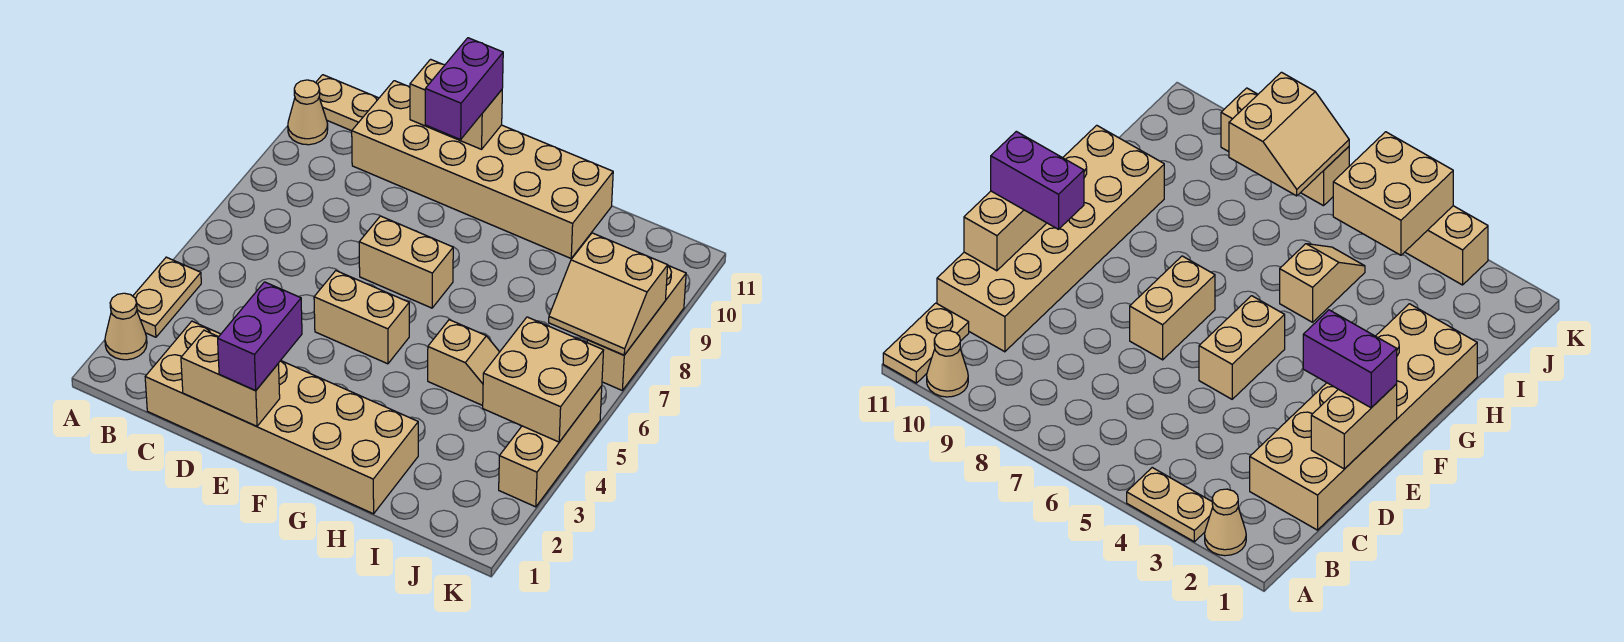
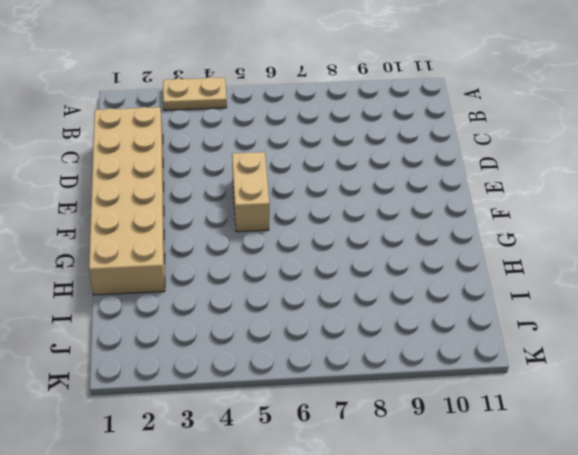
none -> tan 1x1 cone [105,293,147,360]
none -> tan 1x1 cone [288,80,328,145]
none -> tan 1x2 plate [316,75,379,131]

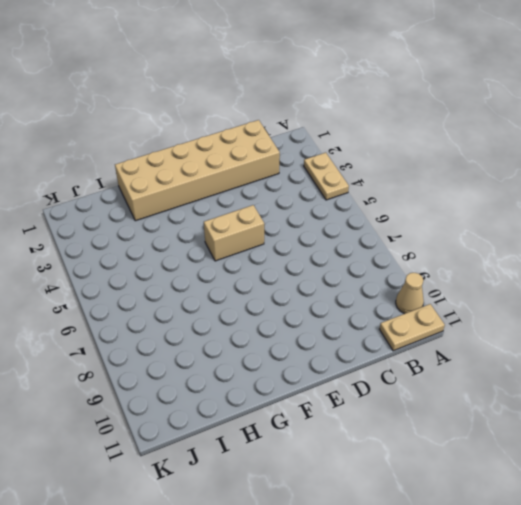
none -> tan 1x1 cone [105,293,147,360]
none -> tan 2x6 brick [352,81,613,258]
none -> tan 1x2 brick [359,216,453,308]

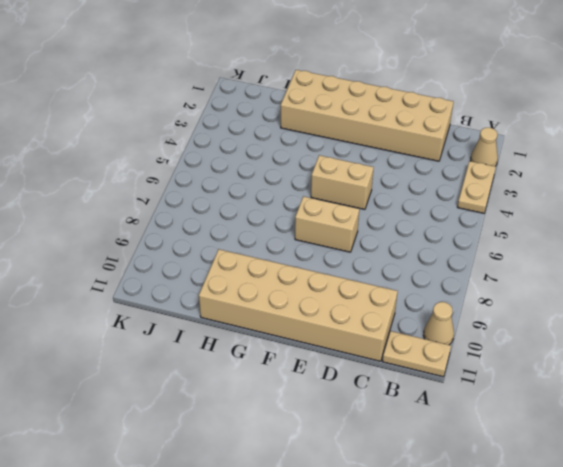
none -> tan 1x2 slope [428,320,499,406]
none -> tan 1x3 brick [499,386,602,507]
none -> tan 1x3 brick [587,266,686,390]

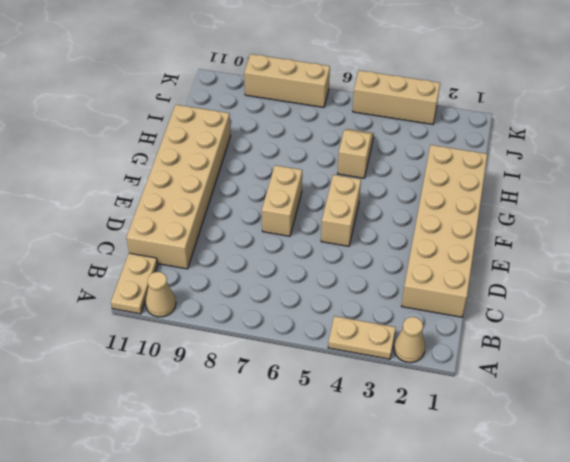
none -> tan 1x2 brick [181,330,280,426]
none -> tan 1x2 brick [410,59,502,149]
none -> tan 2x2 brick [483,317,604,442]

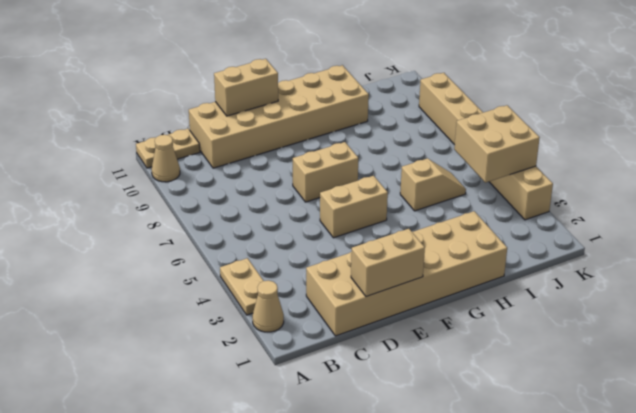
none -> tan 2x2 slope [549,233,668,355]
none -> purple 1x2 brick [218,282,302,391]
none -> purple 1x2 brick [425,38,503,140]

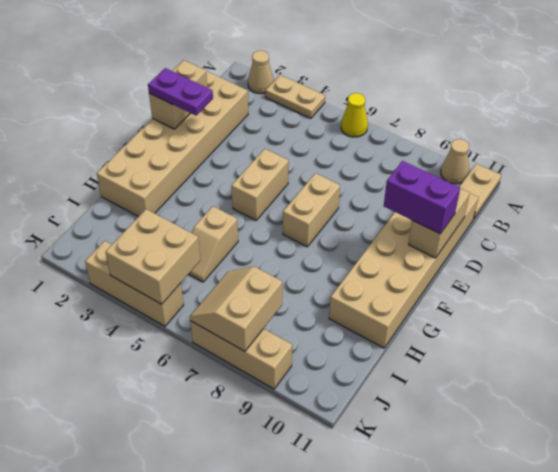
yellow 1x1 cone [341,93,368,137] -> none
purple 1x2 plate [148,68,213,115] -> purple 1x2 brick [218,282,302,391]

